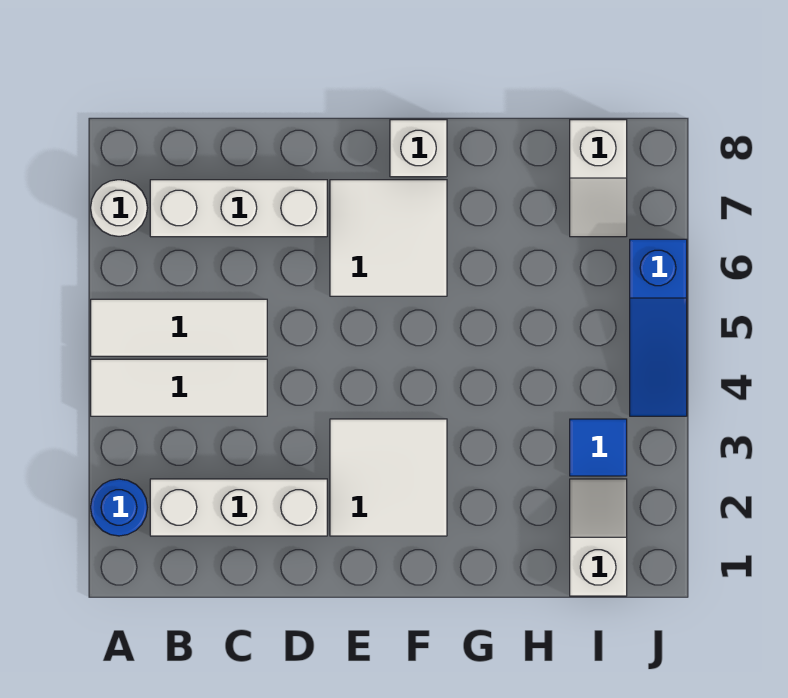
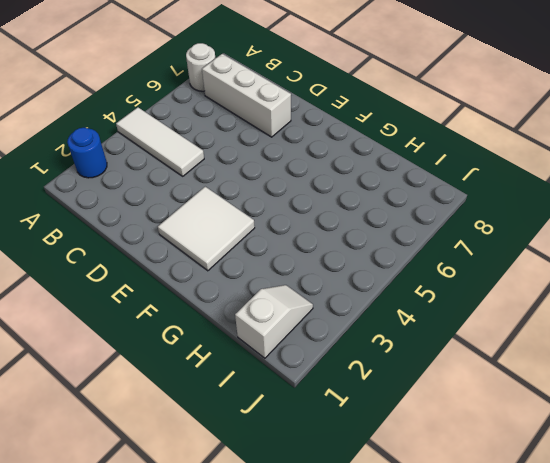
none -> white 1x3 tile [91,299,267,356]
none -> white 1x3 brick [150,479,327,536]
none -> white 2x2 tile [330,180,447,296]

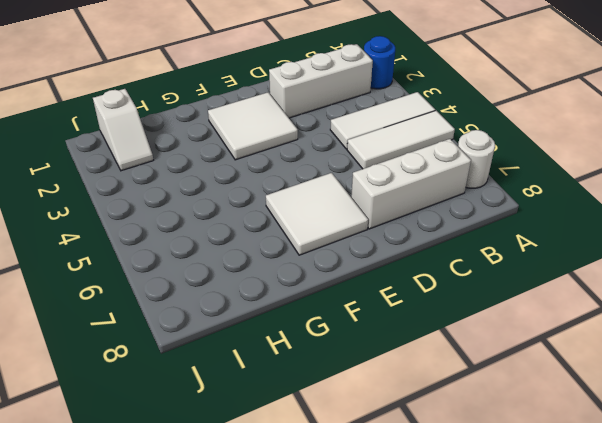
none -> white 1x1 brick [390,120,447,177]
none -> blue 1x1 tile [570,419,627,476]
none -> white 1x2 slope [570,120,627,237]

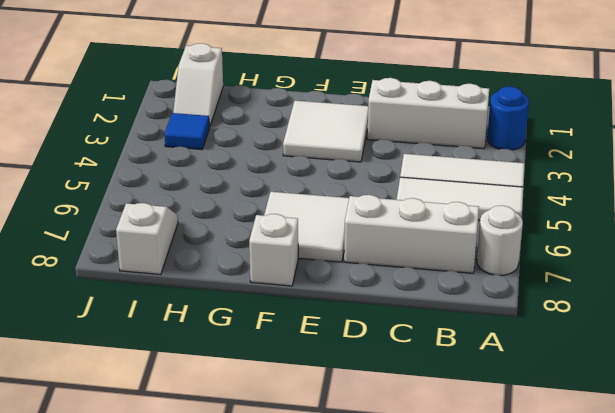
none -> blue 1x3 slope [630,239,687,416]

